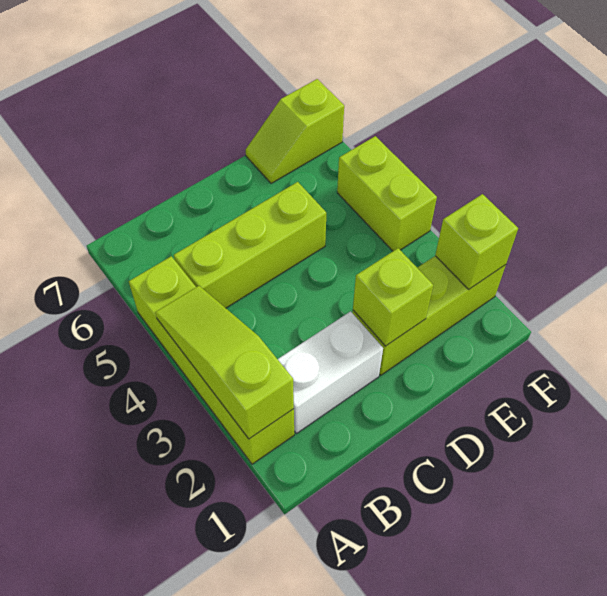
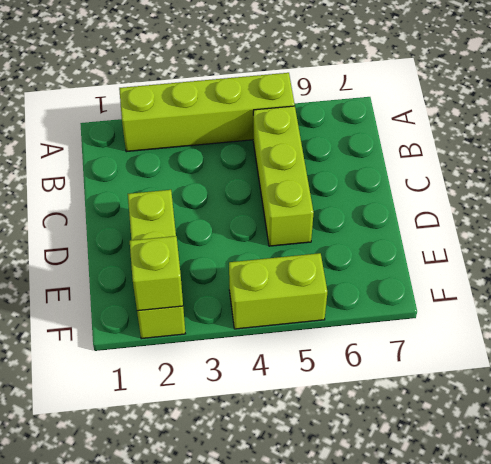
none -> white 1x2 brick [278,311,383,434]
none -> lime 1x2 slope [246,79,344,183]

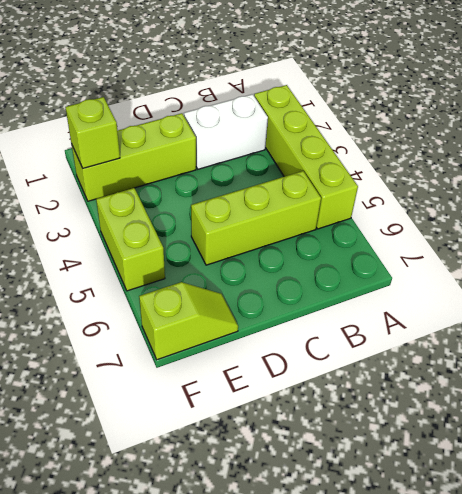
none -> lime 1x3 slope [155,286,294,439]
none -> lime 1x1 brick [353,248,433,346]

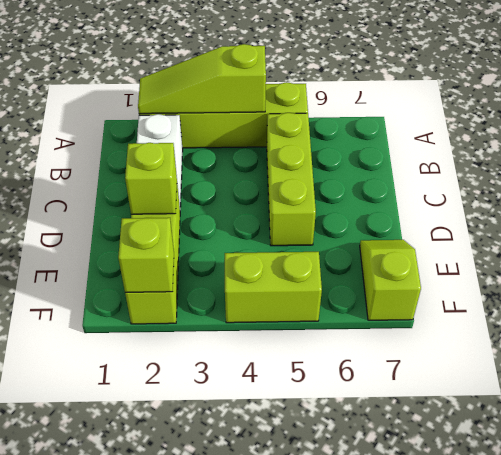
lime 1x3 slope [138,44,266,114] -> lime 1x3 slope turned to [155,286,294,439]

